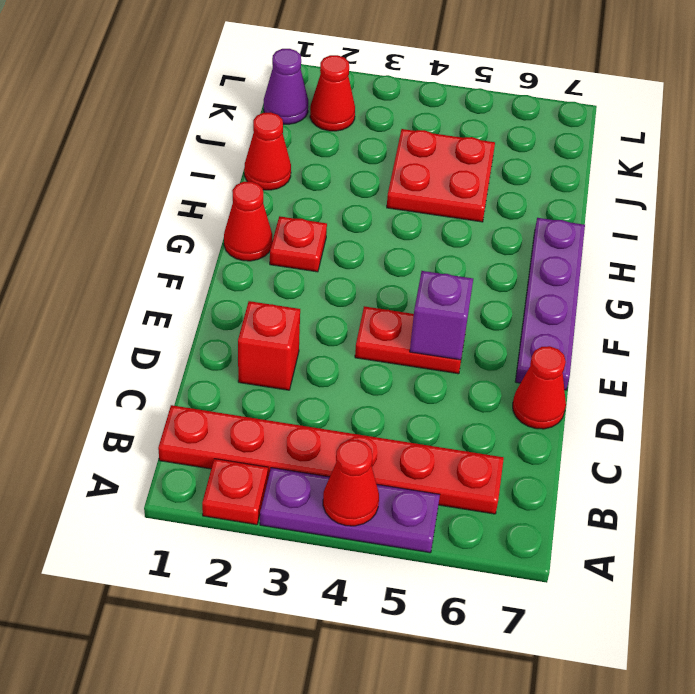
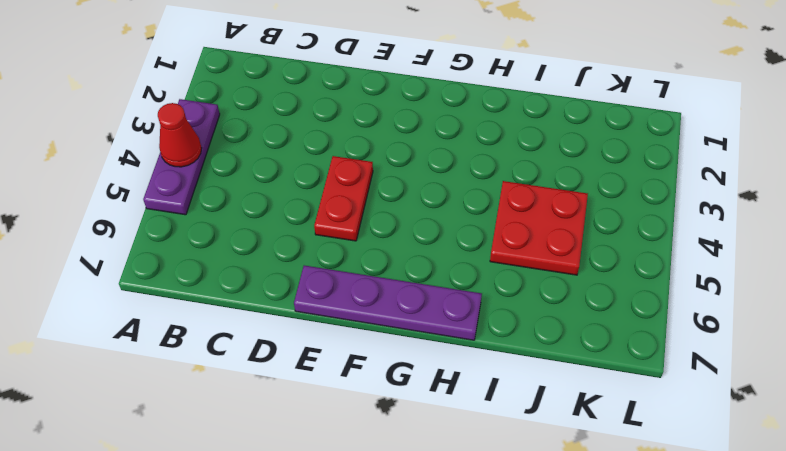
none -> red 1x1 plate [202,459,268,525]
none -> red 1x6 plate [158,405,504,514]
none -> red 1x1 brick [238,301,300,390]

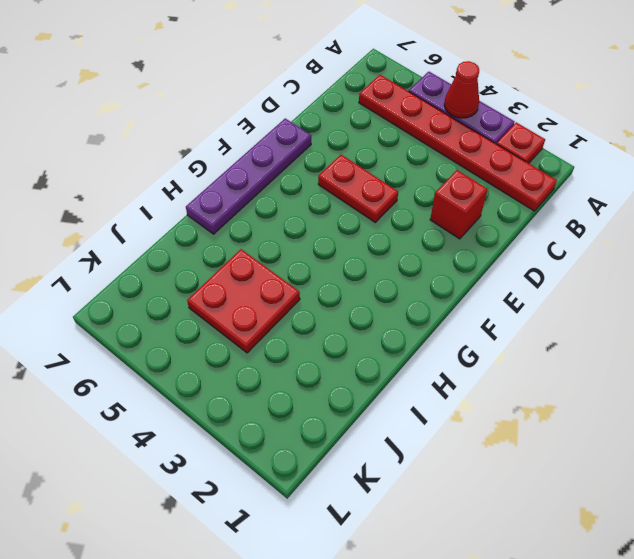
none -> red 1x1 cone [513,346,566,429]
none -> red 1x1 cone [224,182,272,261]
none -> red 1x1 plate [270,216,327,272]

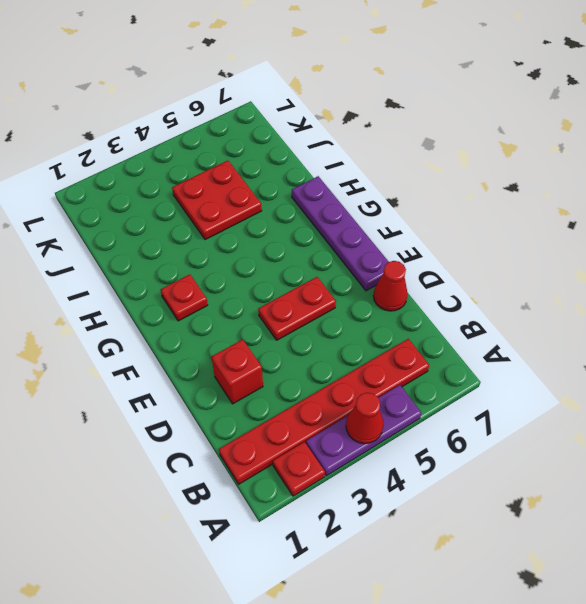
none -> red 1x1 cone [224,182,272,261]
none -> red 1x1 cone [244,112,291,190]
none -> purple 1x1 cone [264,49,308,124]

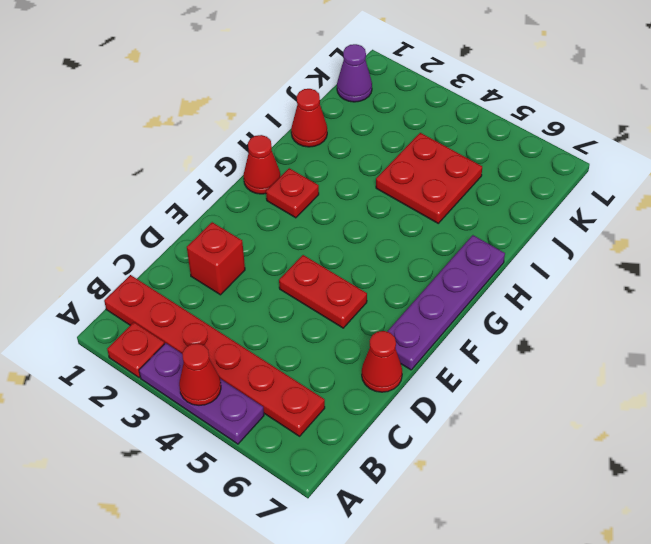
none -> red 1x1 cone [310,55,355,131]
none -> purple 1x1 brick [410,271,473,360]

